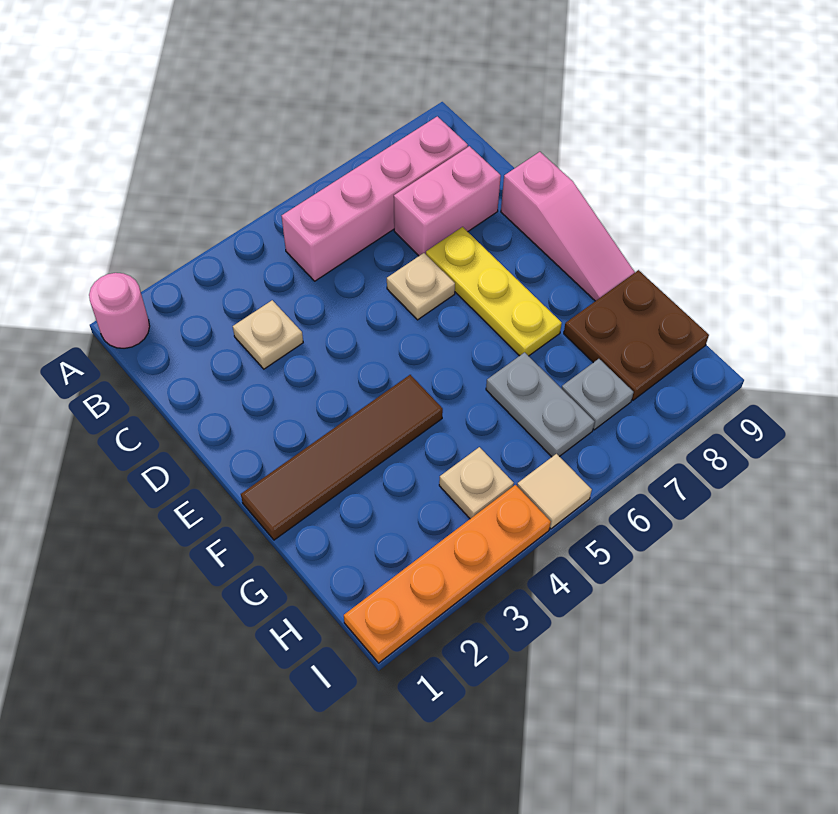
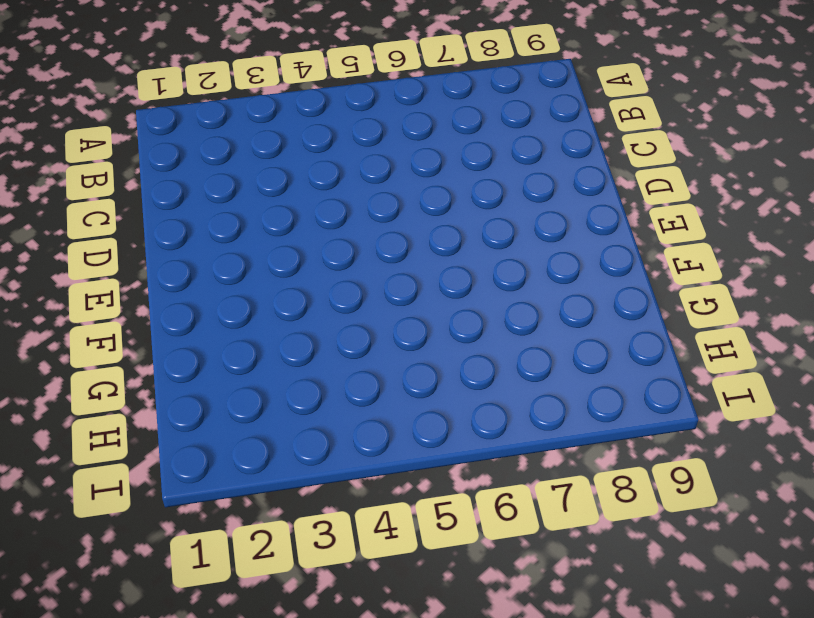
none -> pink 1x1 round brick [89,273,150,348]
none -> pink 1x4 brick [282,116,468,281]
none -> tan 1x1 plate [233,300,303,369]

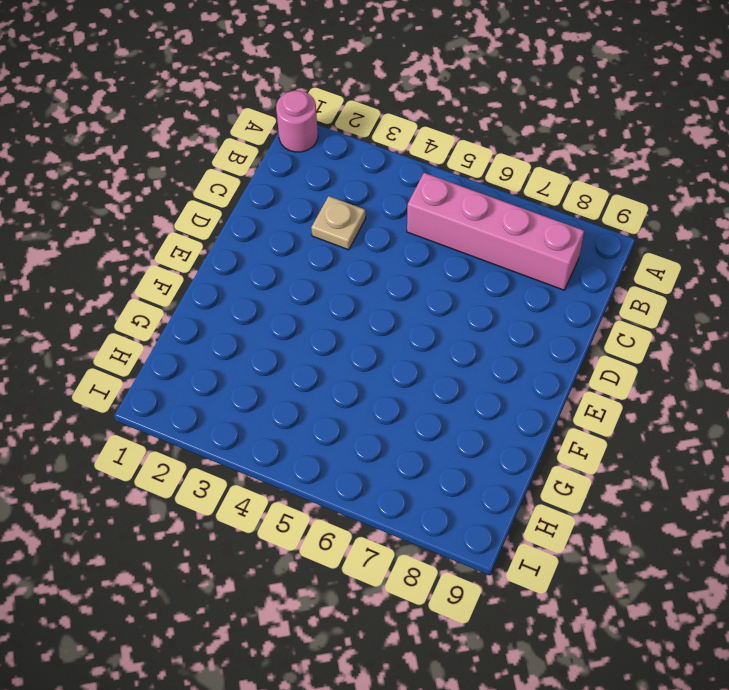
none -> pink 1x2 brick [394,146,501,256]
none -> tan 1x1 plate [387,253,455,320]
none -> yellow 1x3 plate [426,227,562,356]

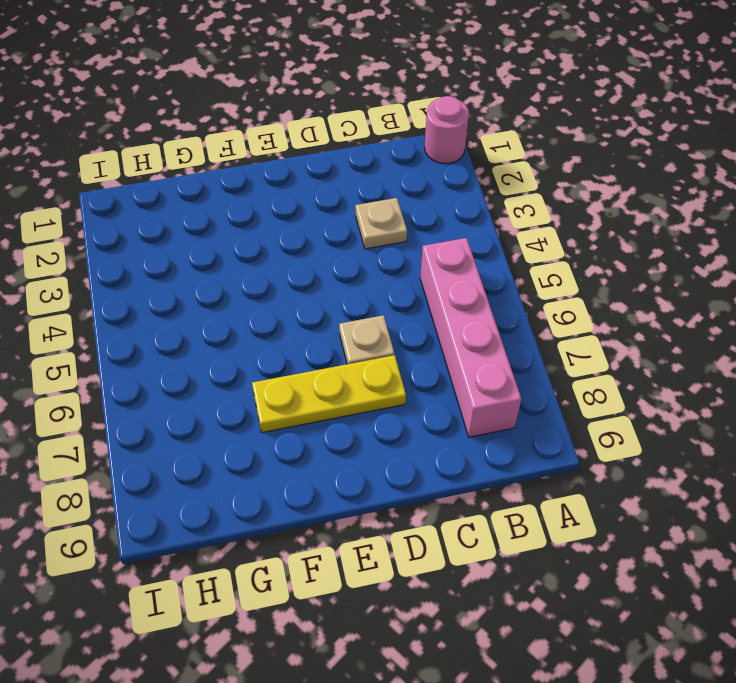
none -> pink 1x2 brick [394,146,501,256]
none -> pink 1x3 slope [501,152,635,301]
none -> brown 1x4 tile [241,375,443,540]

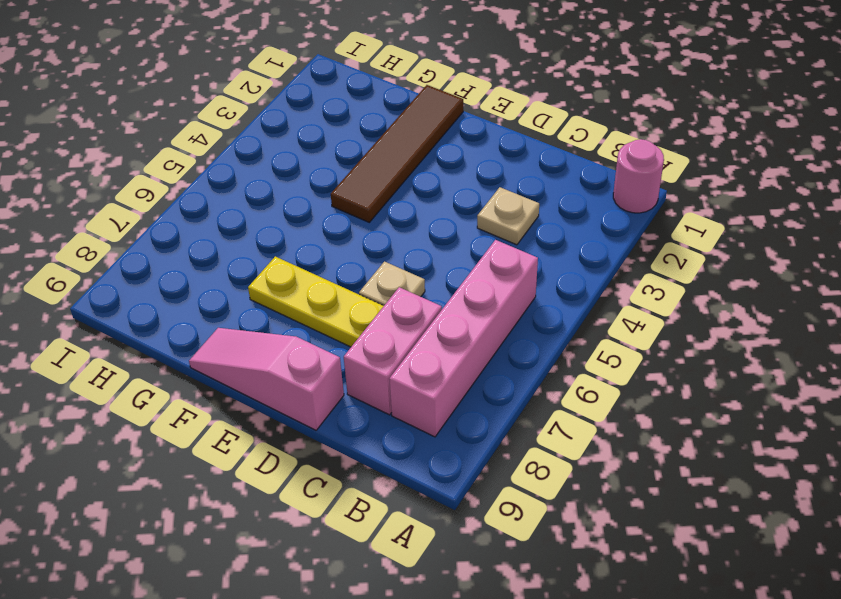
none -> grey 1x2 plate [486,352,595,457]
none -> brown 2x2 plate [564,270,709,400]
none -> tan 1x1 plate [439,447,514,519]

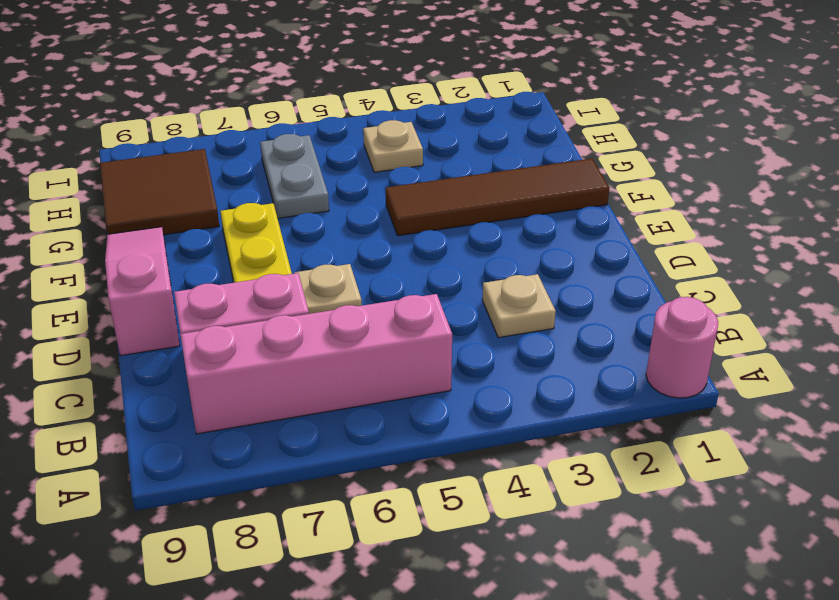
brown 2x2 tile [100,149,219,235] -> brown 2x2 plate [564,270,709,400]
none -> grey 1x1 plate [562,359,634,430]
none -> orange 1x4 plate [344,485,551,663]
none -> tan 1x1 tile [517,454,592,529]

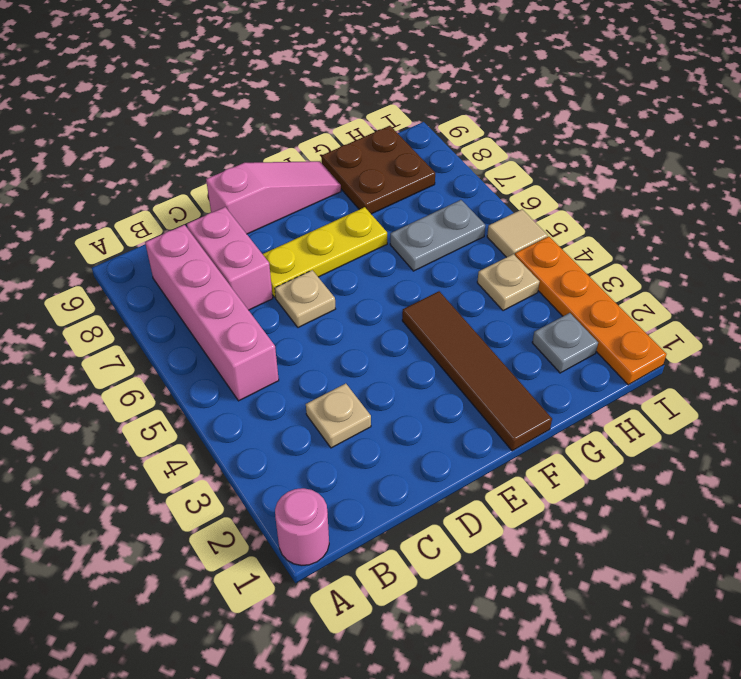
grey 1x1 plate [532,313,598,373] -> grey 1x1 plate moved to [562,359,634,430]

